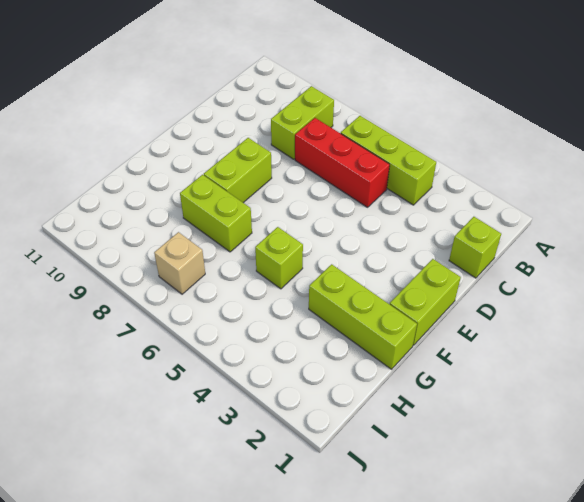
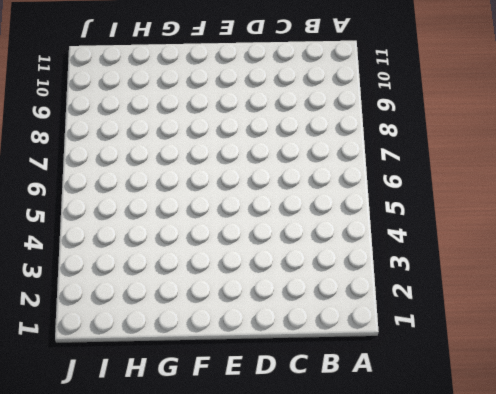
none -> lime 1x3 brick [341,116,436,205]
none -> lime 1x2 brick [271,86,334,159]

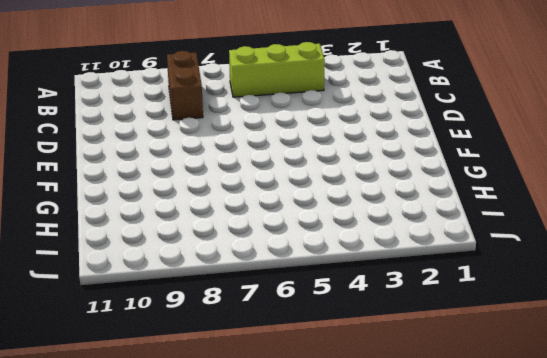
brown 1x2 brick [167,51,203,120] -> lime 1x2 brick [271,86,334,159]
none -> lime 1x1 brick [449,217,501,278]
none -> red 1x3 brick [295,118,390,207]

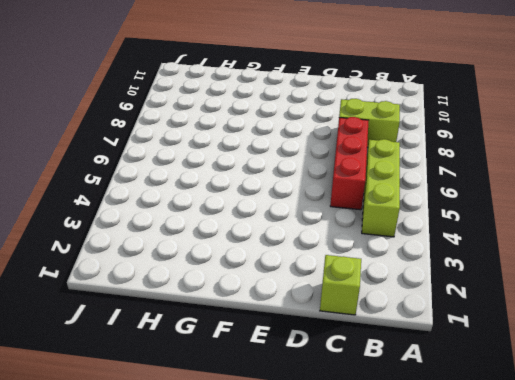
none -> lime 1x2 brick [390,259,461,345]
none -> lime 1x2 brick [204,138,272,203]

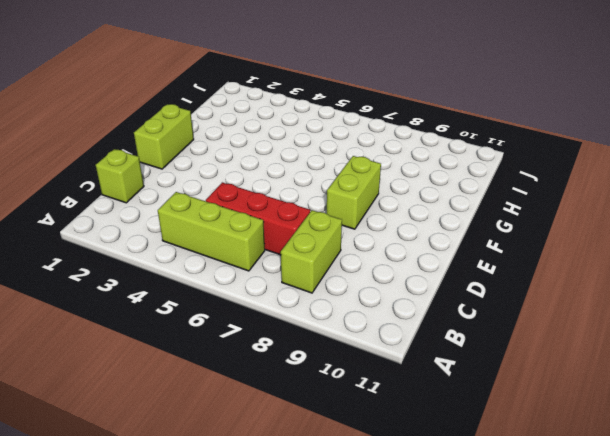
none -> lime 1x3 brick [309,264,417,369]
none -> lime 1x1 brick [255,227,303,289]

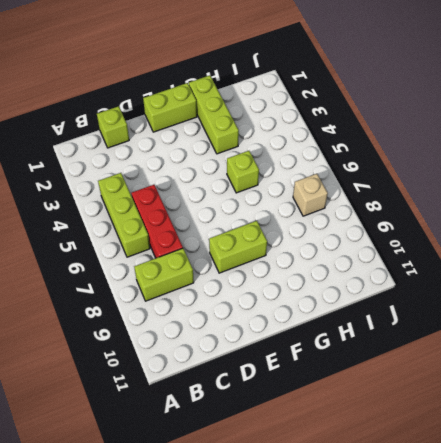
none -> lime 1x2 brick [180,175,252,252]

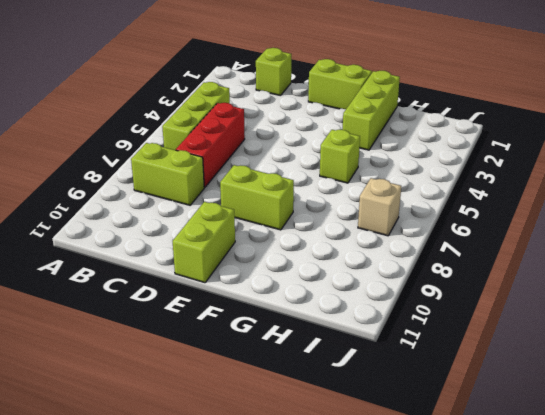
lime 1x2 brick [173,202,235,283] -> lime 1x2 brick moved to [180,175,252,252]

